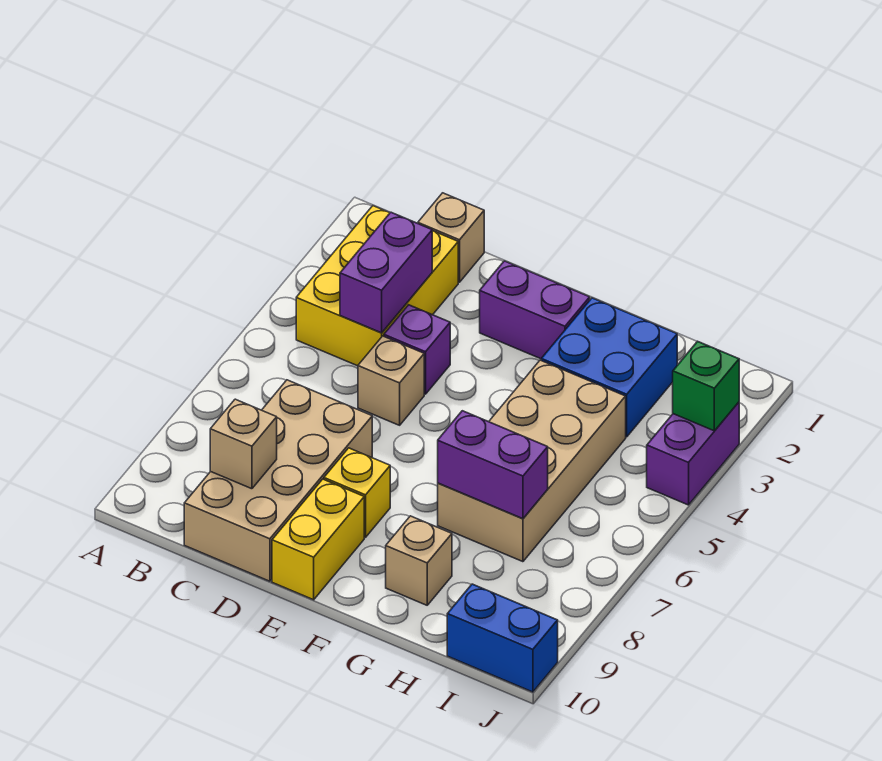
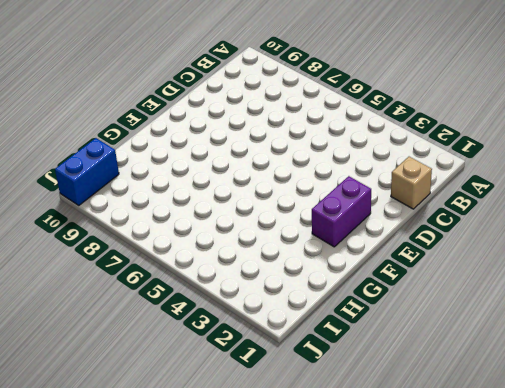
none -> yellow 2x3 brick [296,206,458,366]
none -> tan 2x4 brick [184,380,372,581]
none -> purple 1x1 brick [384,305,450,394]

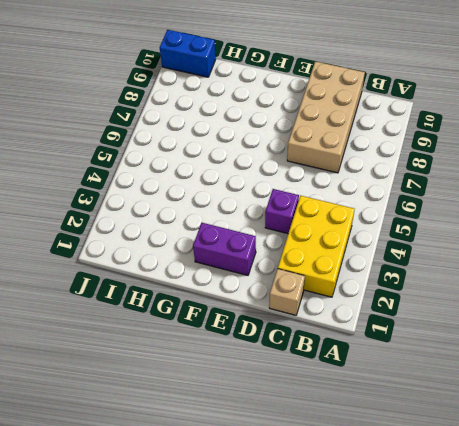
none -> tan 1x1 brick [358,336,424,425]
none -> yellow 1x1 brick [324,448,390,537]
none -> yellow 1x2 brick [272,479,364,600]

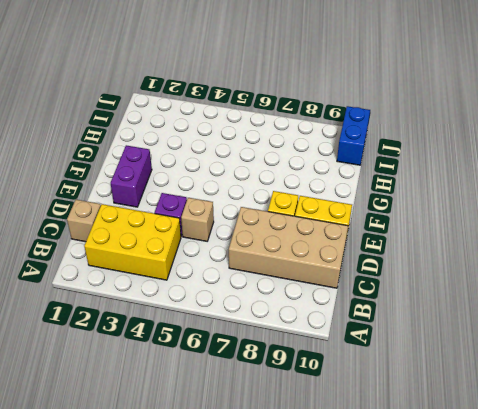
none -> blue 2x2 brick [541,298,677,437]
none -> tan 2x4 brick [438,360,626,562]
none -> tan 1x1 brick [386,516,452,605]

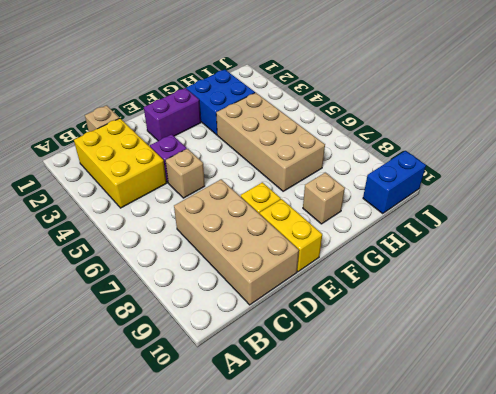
none -> purple 1x2 brick [647,402,739,505]
none -> purple 1x2 brick [340,212,432,333]
none -> tan 1x1 brick [210,399,277,489]

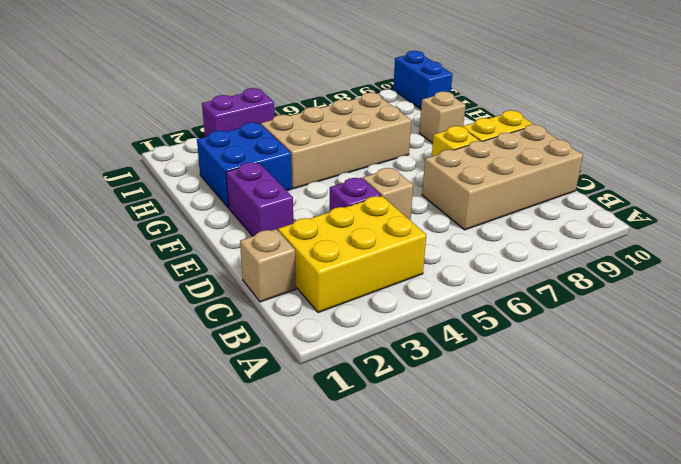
none -> purple 1x2 brick [340,212,432,333]
none -> tan 1x1 brick [210,399,277,489]
none -> purple 1x2 brick [438,411,548,519]

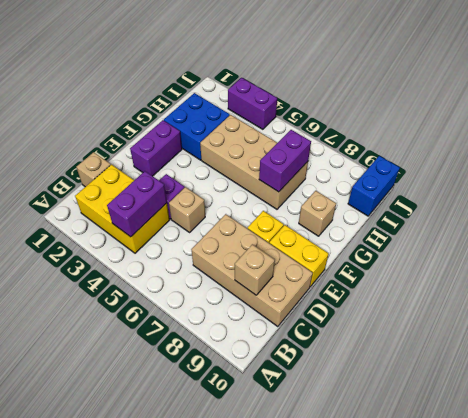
purple 1x2 brick [107,171,167,237] -> purple 1x2 brick turned to [340,212,432,333]
none -> green 1x1 brick [673,341,739,431]

